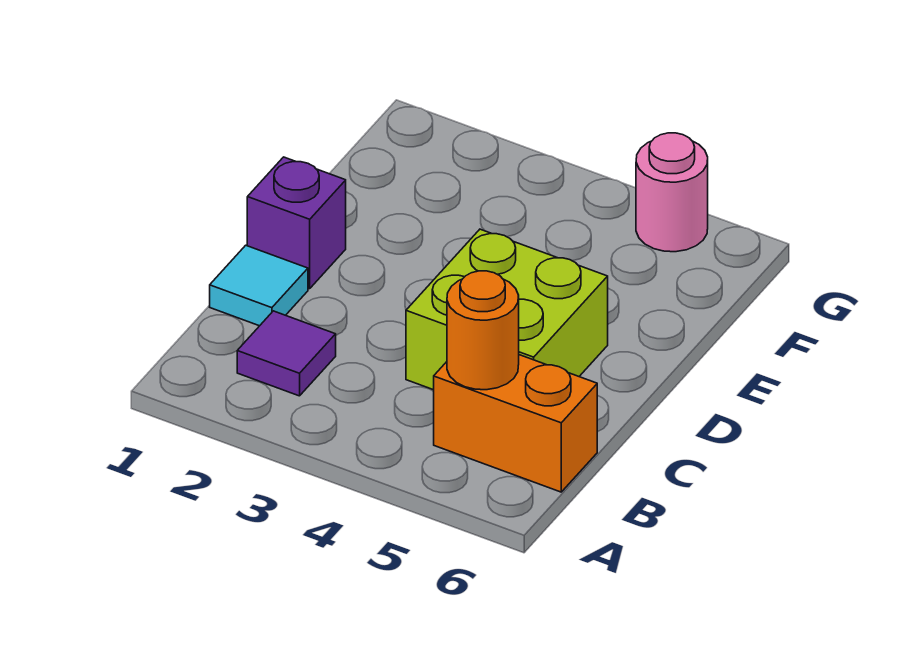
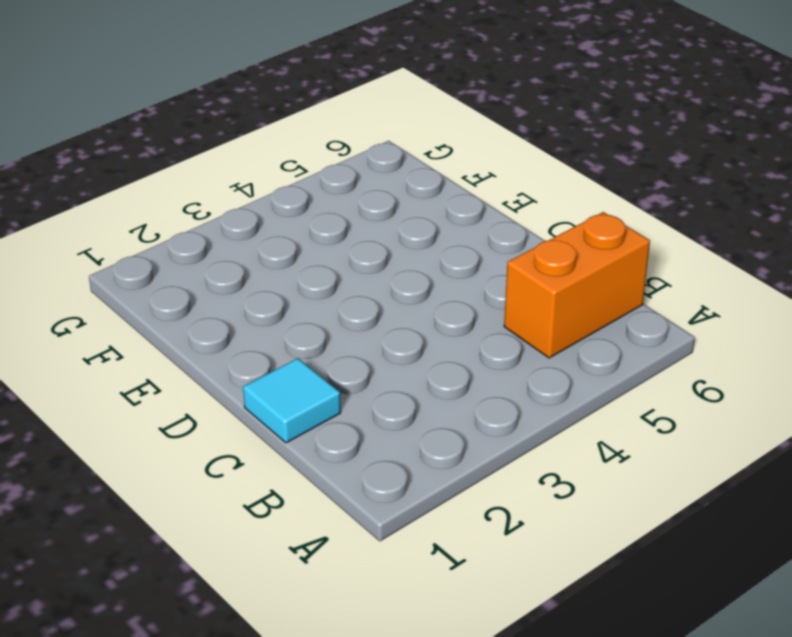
none -> purple 1x1 tile [237,311,336,396]
none -> lime 2x2 brick [406,229,608,390]

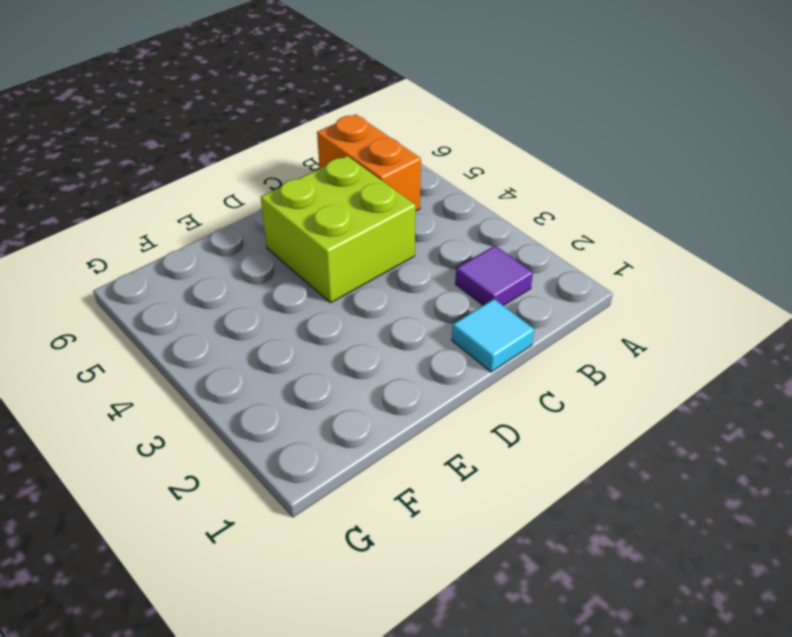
none -> purple 1x1 brick [247,157,346,289]
none -> pink 1x1 round brick [636,133,708,252]

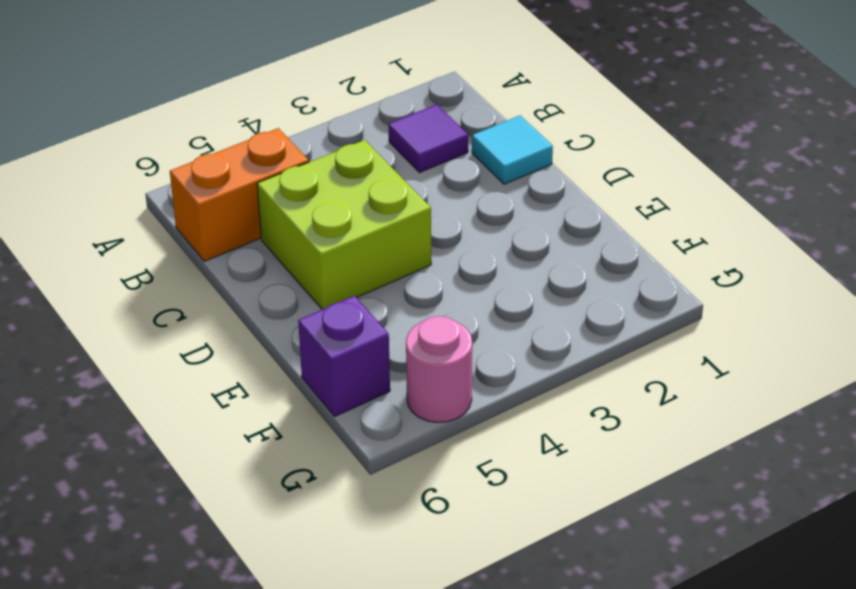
purple 1x1 brick [298,296,390,416] -> purple 1x1 brick moved to [247,157,346,289]
none -> orange 1x1 round brick [447,271,519,390]

